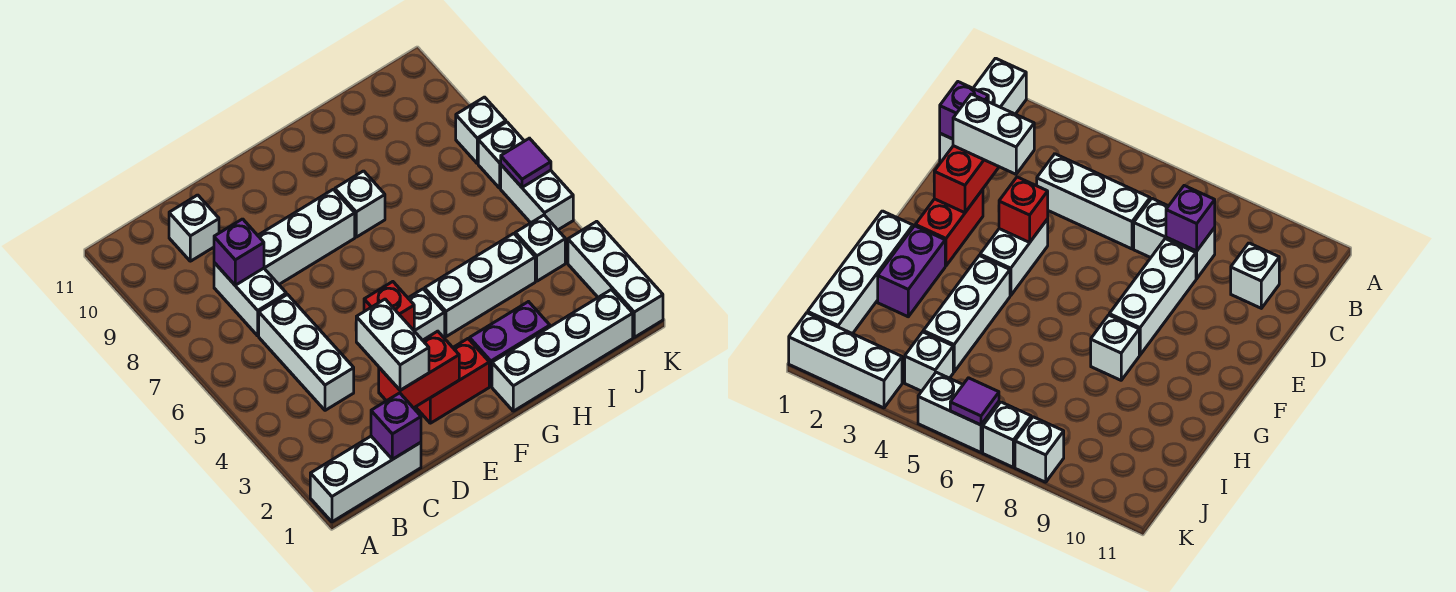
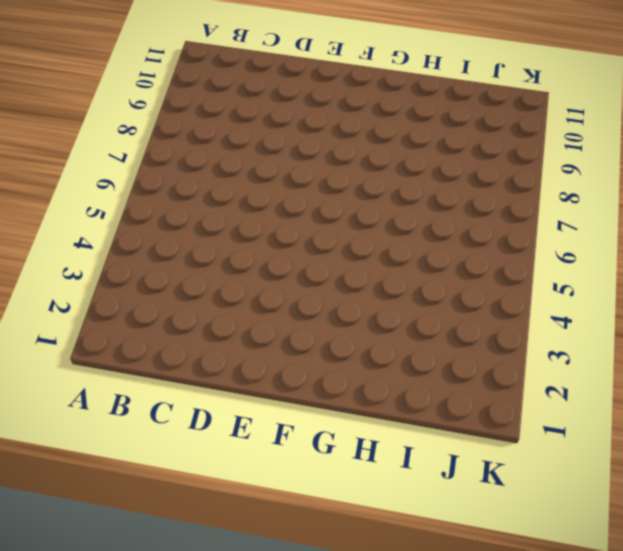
none -> white 1x3 brick [310,436,421,522]
none -> white 1x3 brick [259,295,354,410]
none -> white 1x2 brick [214,263,286,336]

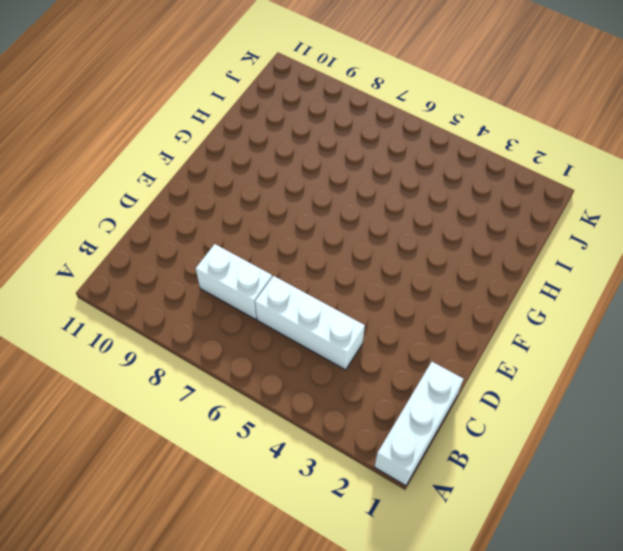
none -> white 1x1 brick [169,195,219,261]
none -> white 1x3 brick [258,189,355,284]
none -> red 1x2 brick [416,339,489,423]

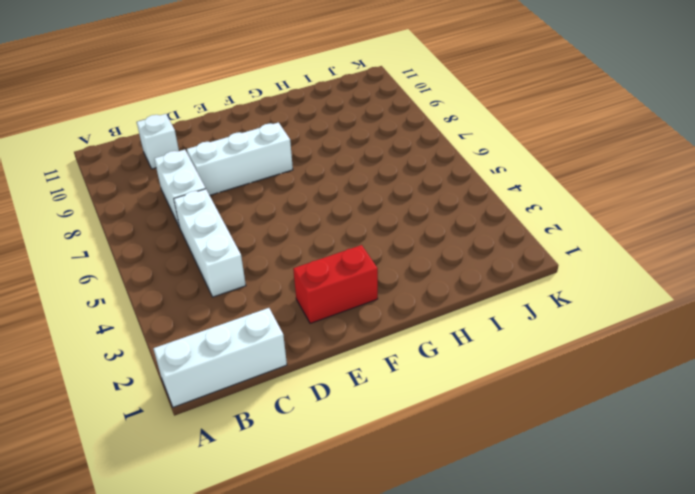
none -> white 1x2 brick [408,289,445,340]
none -> white 1x4 brick [492,290,633,411]
none -> purple 1x2 brick [470,302,550,386]

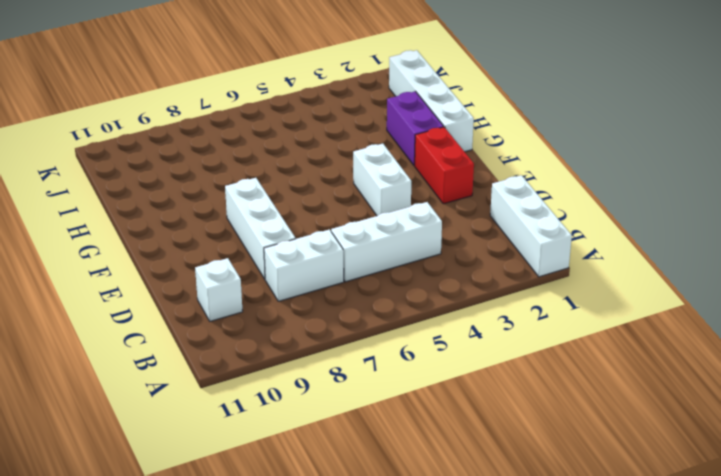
none -> white 1x3 brick [425,234,535,337]
none -> white 1x1 brick [335,171,385,237]
none -> white 1x1 brick [515,215,565,281]

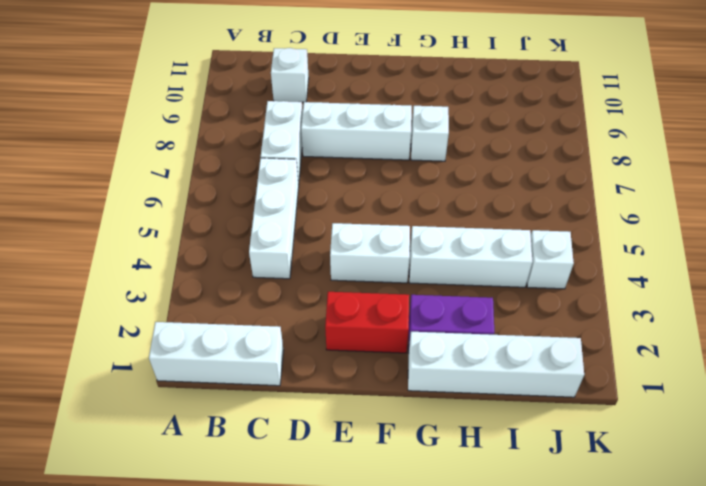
none -> white 1x3 brick [568,221,663,337]
none -> white 1x2 brick [501,165,573,230]
none -> white 1x1 brick [478,122,524,188]

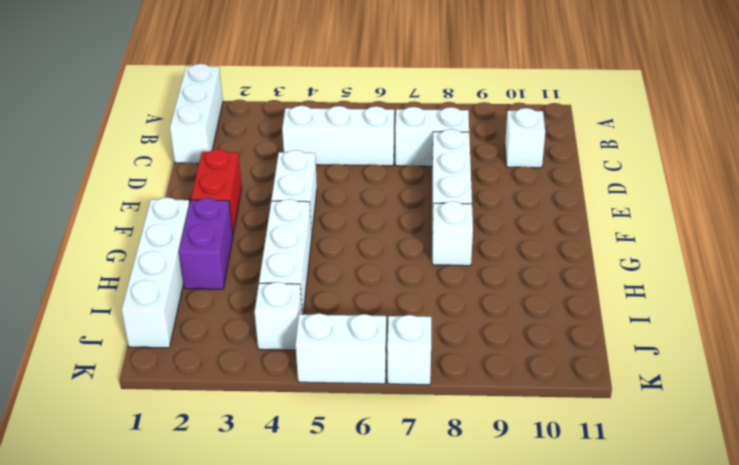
none -> white 1x3 brick [568,221,663,337]
none -> white 1x1 brick [456,97,506,163]
none -> purple 1x1 brick [371,393,421,459]

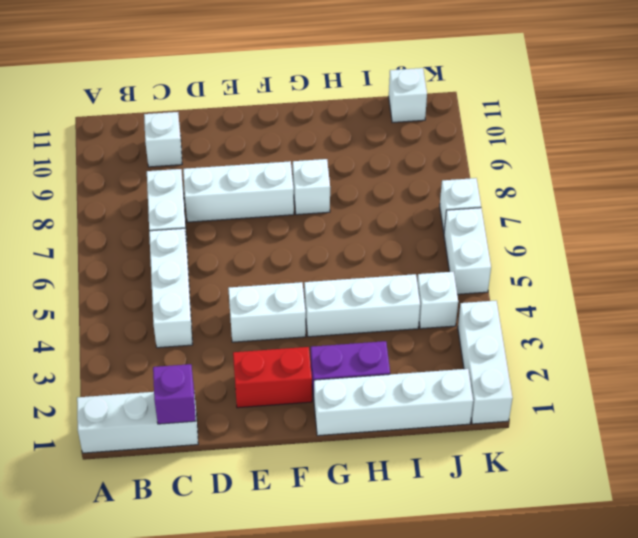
white 1x1 brick [389,68,427,123] -> white 1x1 brick moved to [456,97,506,163]
none -> purple 1x1 brick [214,219,264,285]
none -> red 1x2 brick [379,331,459,408]
none -> red 1x1 brick [364,282,414,330]

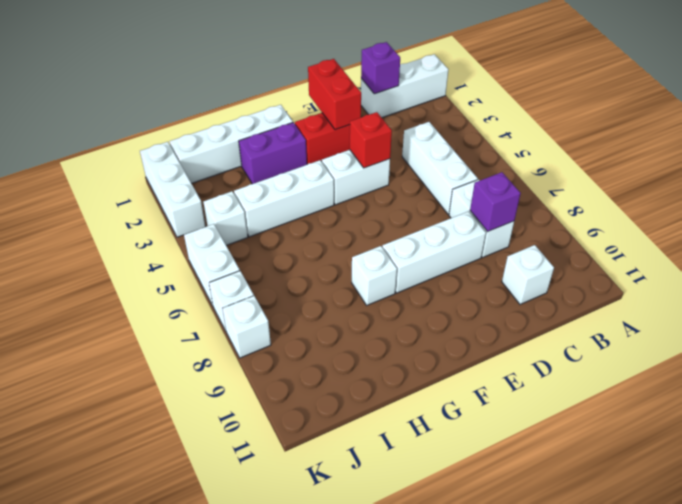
red 1x2 brick [308,59,361,130] -> red 1x2 brick turned to [379,331,459,408]
none -> purple 1x1 tile [501,138,551,187]
none -> white 1x2 brick [356,299,429,390]

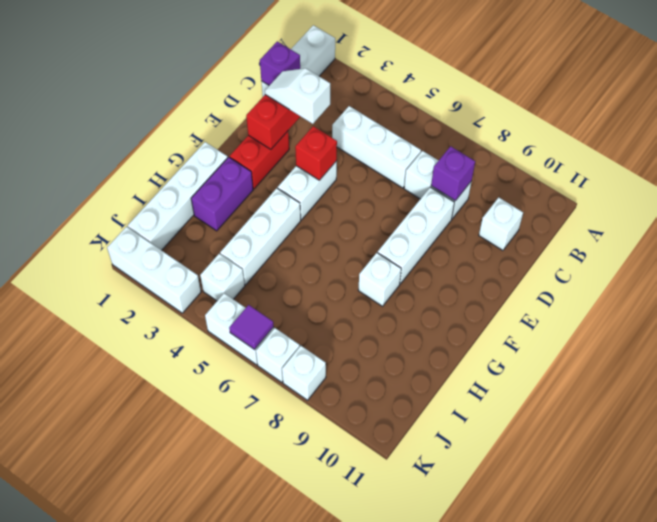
white 1x2 slope [265,68,330,124] -> white 1x2 brick [356,299,429,390]

